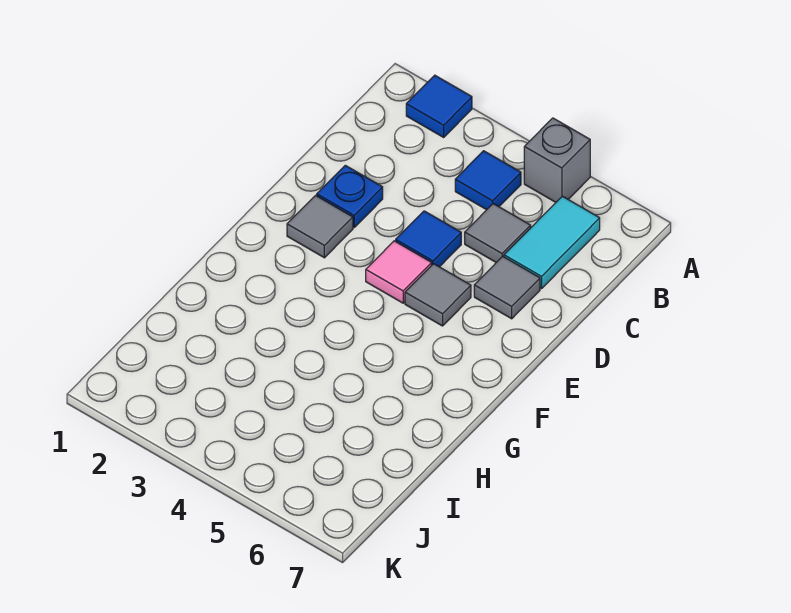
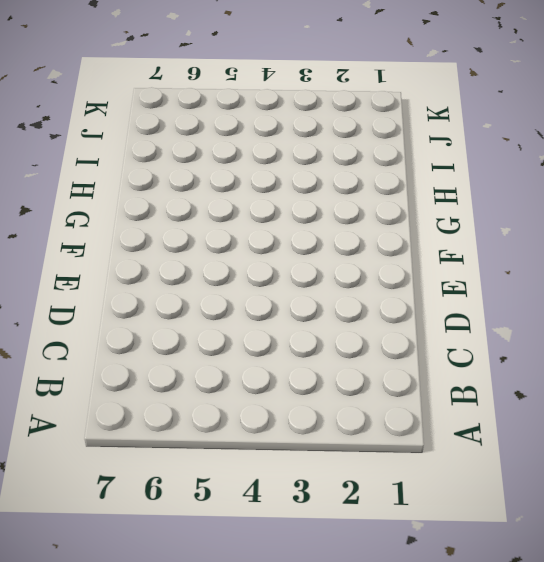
none -> blue 1x1 tile [406,75,472,137]
none -> grey 1x1 brick [524,118,590,202]

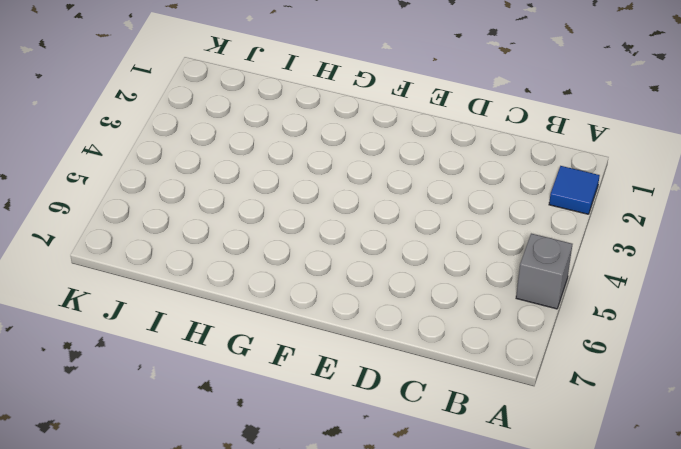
none -> blue 1x1 tile [455,151,521,210]
none -> cyan 1x2 tile [504,196,600,289]

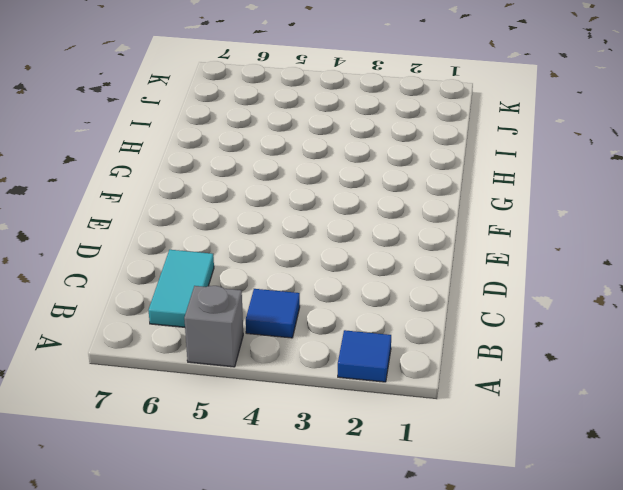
none -> grey 1x1 tile [465,204,531,262]
none -> blue 1x1 plate [317,165,383,227]

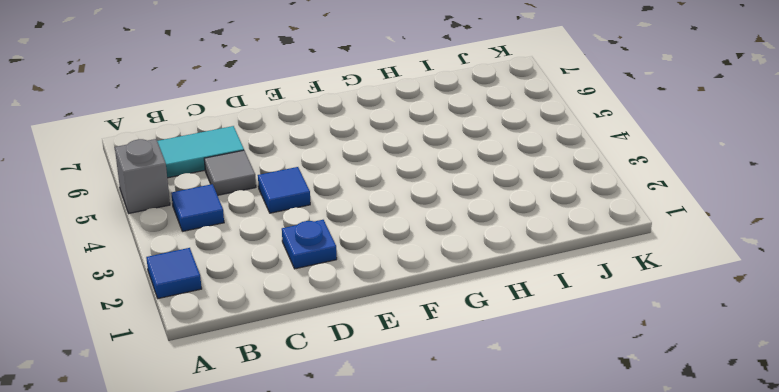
none -> grey 1x1 tile [474,256,540,319]
none -> grey 1x1 tile [287,196,353,258]

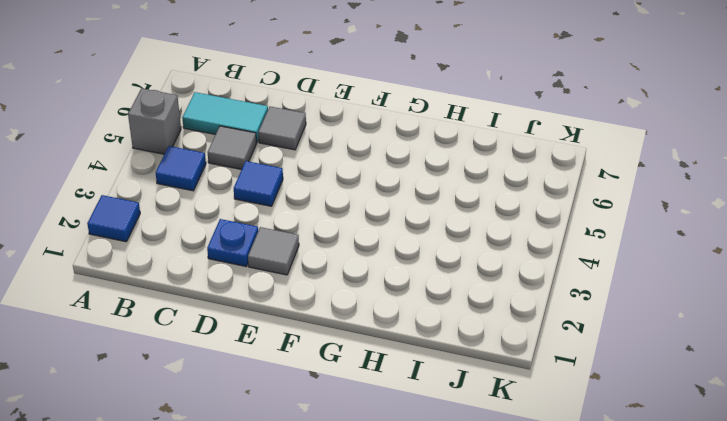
none -> pink 1x1 tile [366,241,432,303]
none -> grey 1x1 tile [405,264,471,326]

